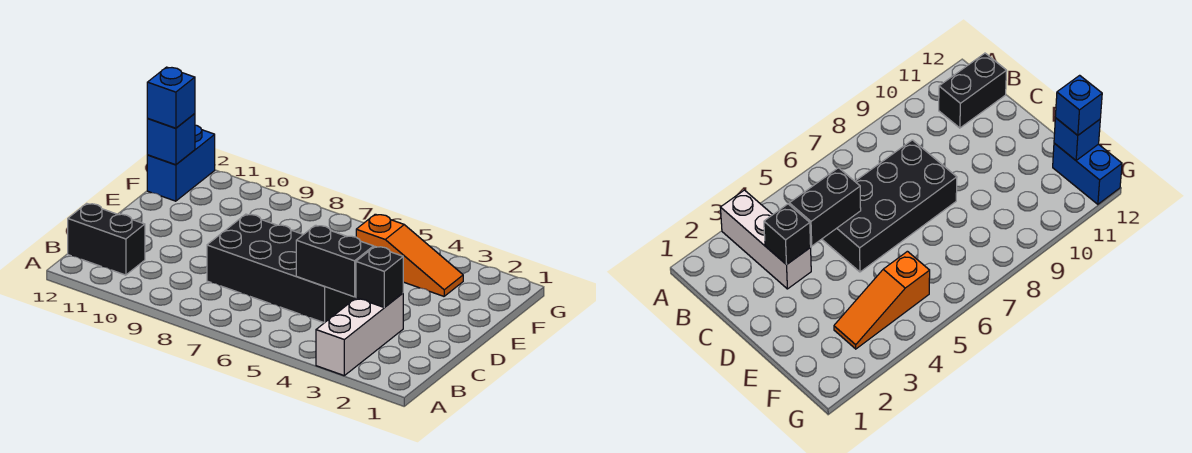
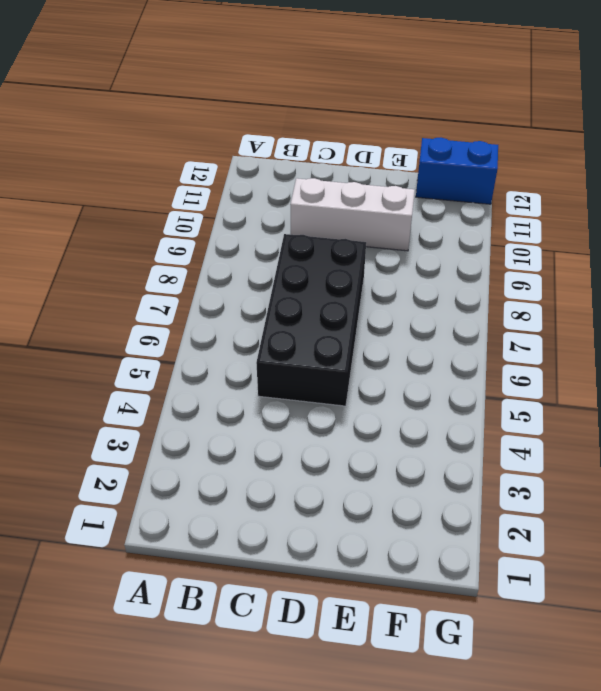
white 1x3 brick [290,178,415,251] -> white 1x3 brick moved to [316,293,403,375]
none -> black 1x2 brick [68,203,145,275]
none -> orange 1x3 slope [356,214,463,296]

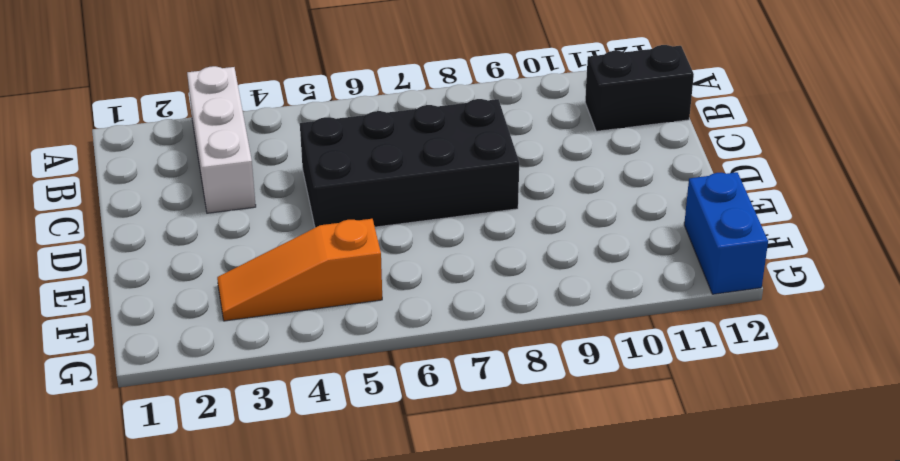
none -> black 1x1 brick [356,247,403,308]
none -> black 1x2 brick [296,225,374,297]

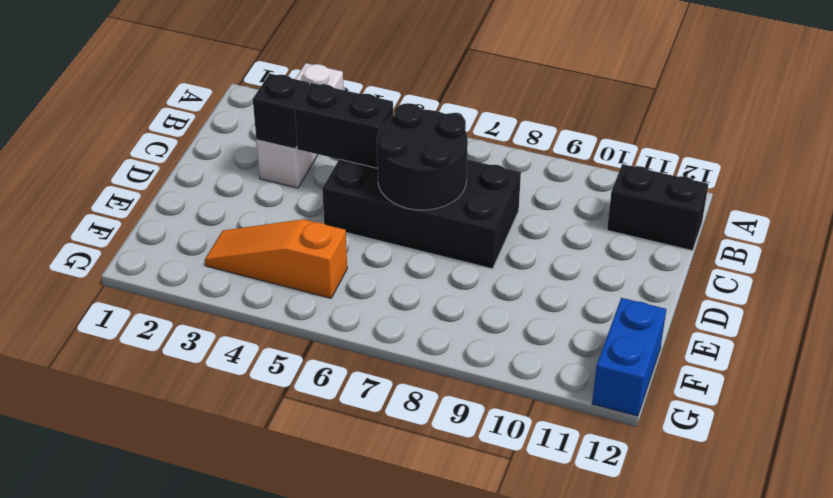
black 2x2 round brick [377,103,468,210] -> none
none -> blue 1x1 brick [147,114,195,165]
none -> blue 1x1 brick [147,67,195,128]

